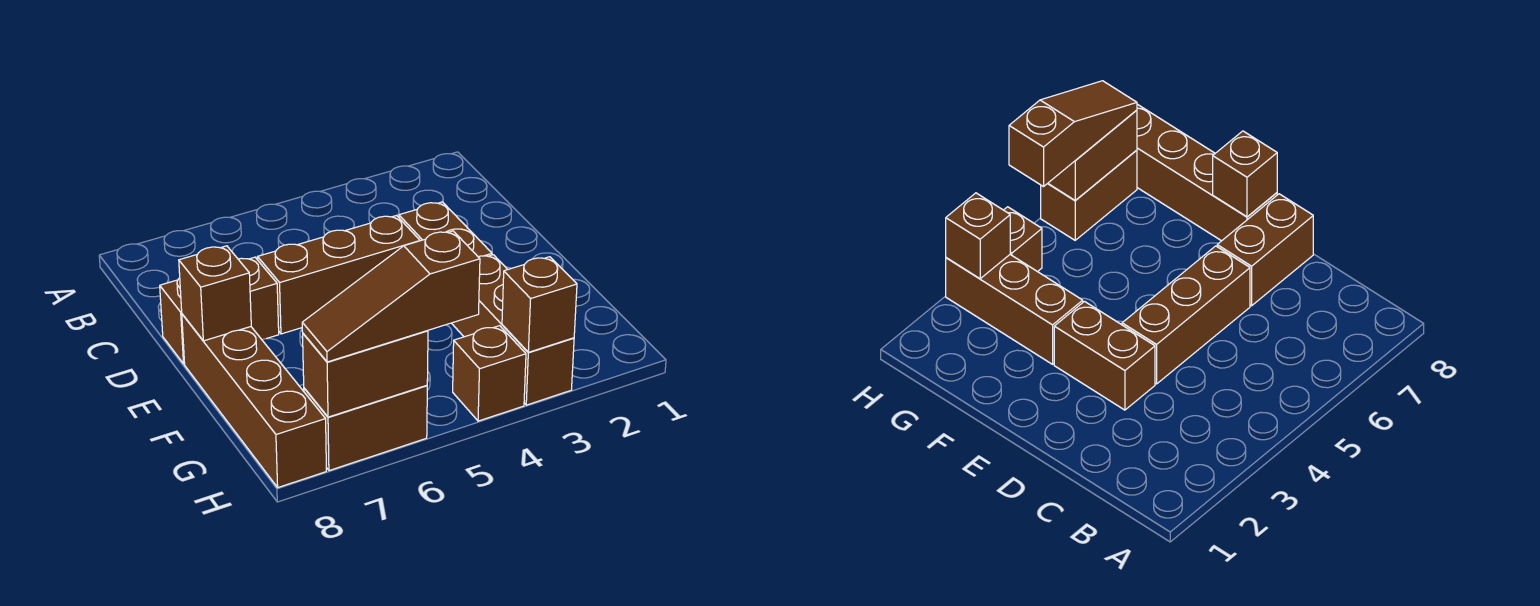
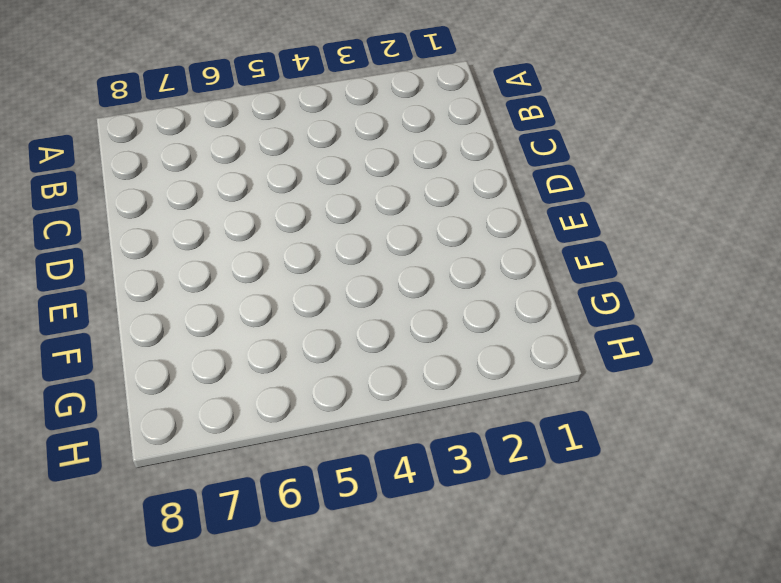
none -> brown 1x2 brick [399,202,492,256]
none -> brown 1x3 brick [258,216,420,334]

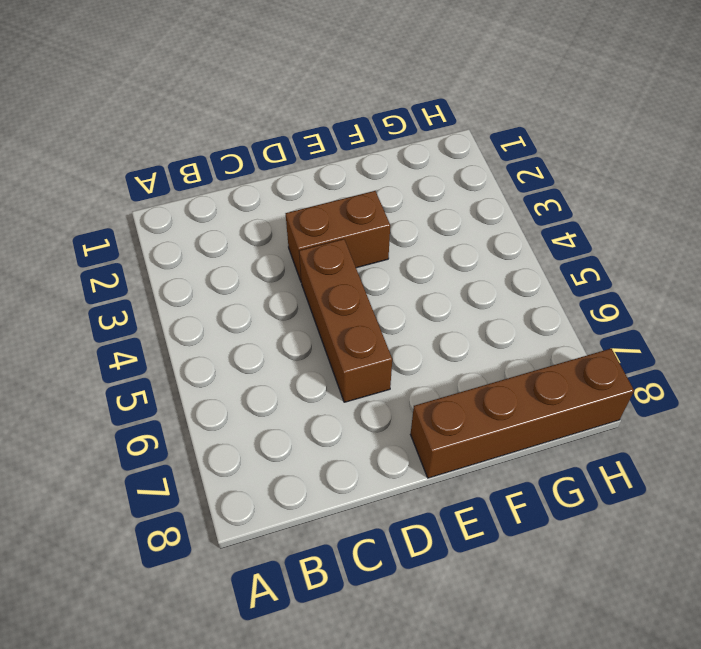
none -> brown 1x2 brick [160,257,279,364]
none -> brown 1x3 brick [452,255,574,405]

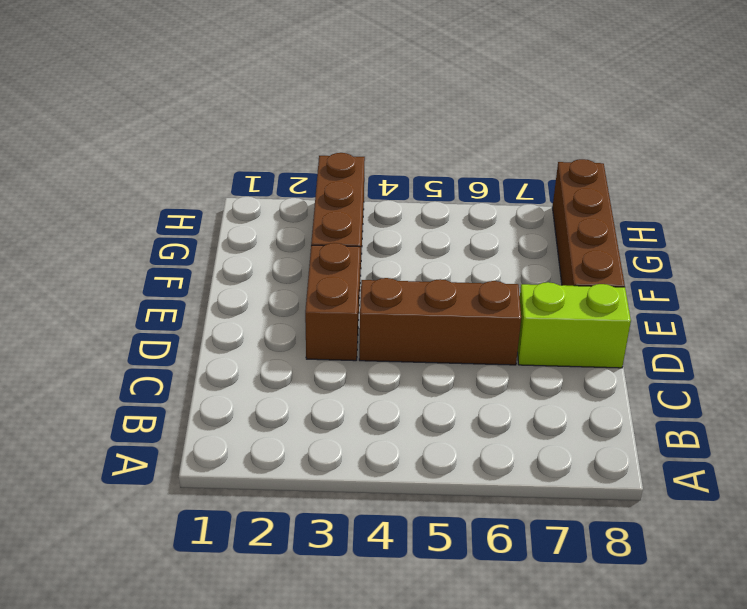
lime 1x2 brick [518,282,631,368] -> brown 1x2 brick [160,257,279,364]
none -> brown 1x1 brick [453,326,526,421]
none -> brown 1x2 brick [304,385,427,471]

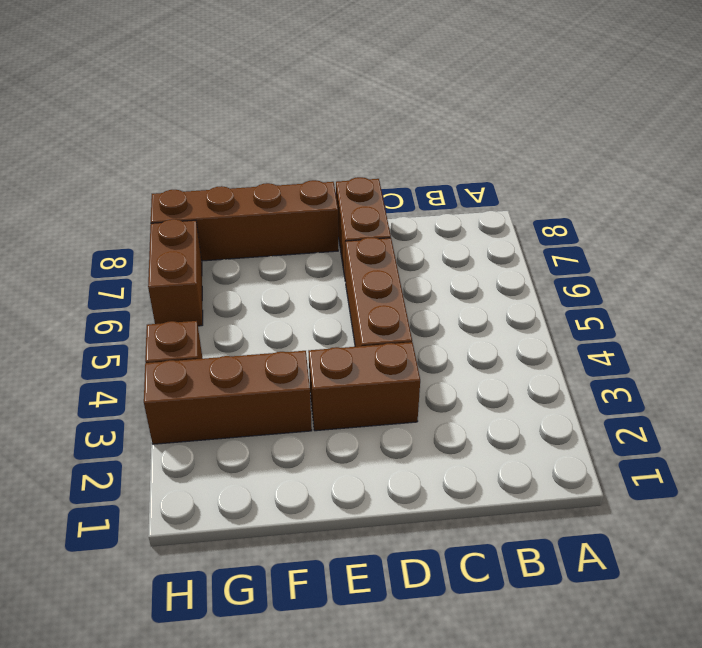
none -> brown 1x1 brick [179,246,251,341]
none -> brown 1x1 brick [502,257,577,352]

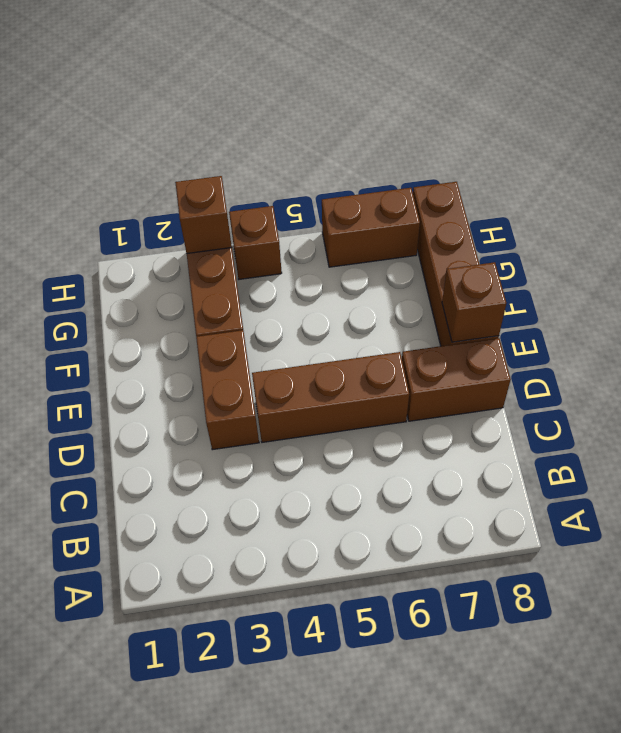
none -> brown 1x2 brick [303,331,428,417]
none -> brown 1x3 slope [302,231,480,362]

